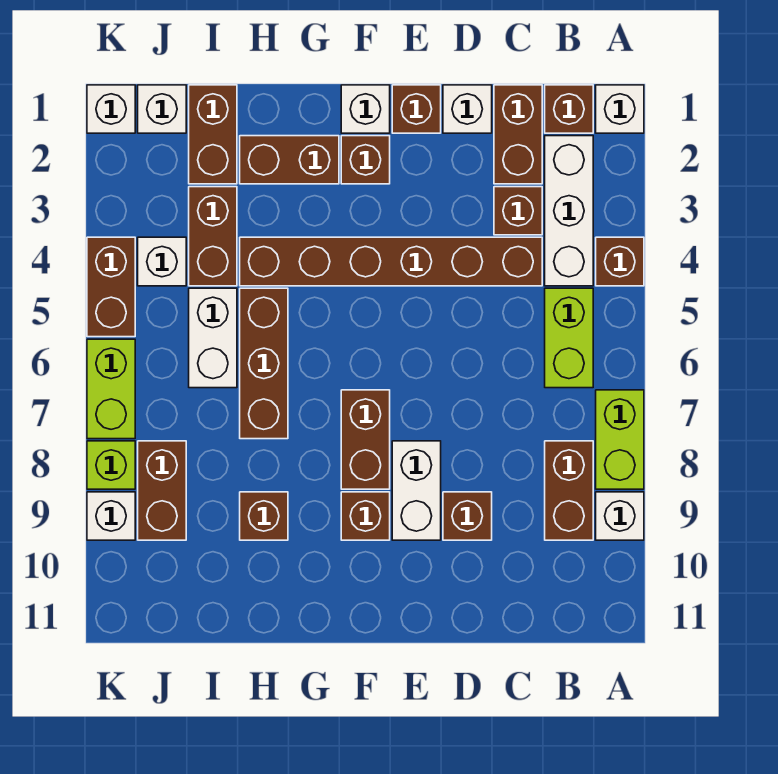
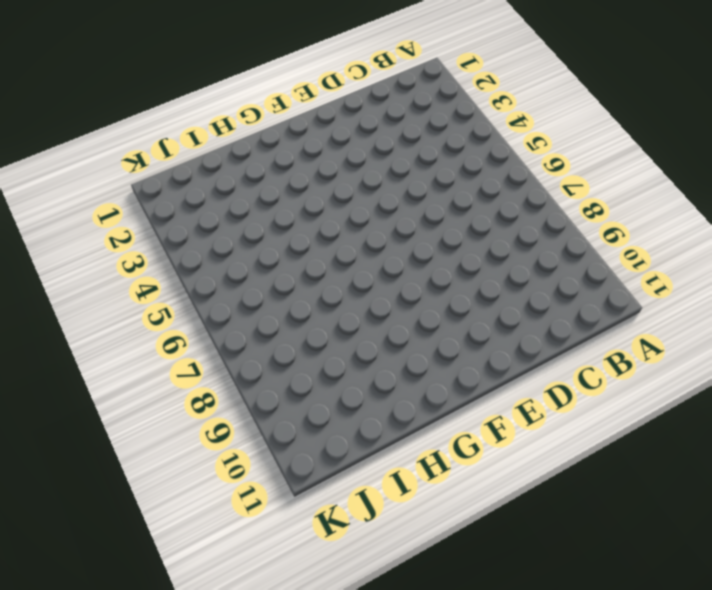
none -> white 1x1 brick [596,85,644,133]
none -> brown 1x1 brick [596,237,644,286]
none -> lime 1x2 brick [596,390,644,489]
none -> white 1x1 brick [596,492,644,540]

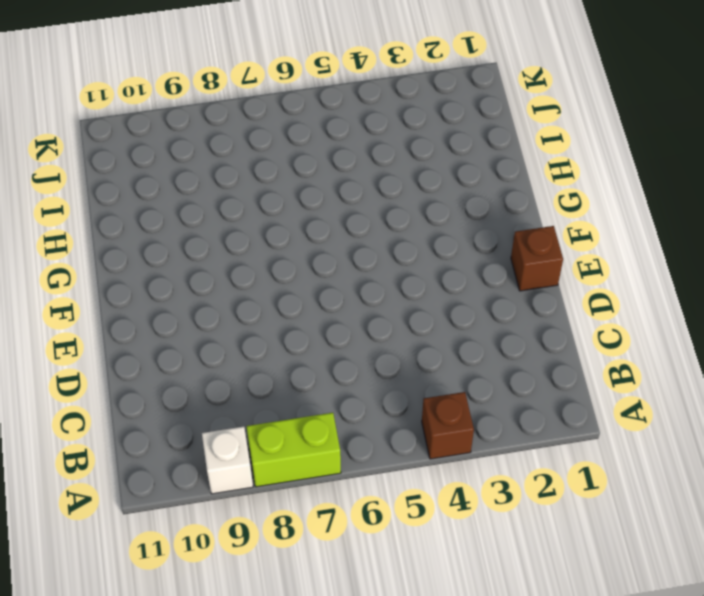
none -> white 1x1 brick [596,85,644,133]
none -> brown 1x1 brick [545,85,593,133]
none -> white 1x3 brick [545,136,593,286]
none -> lime 1x2 brick [545,288,593,388]

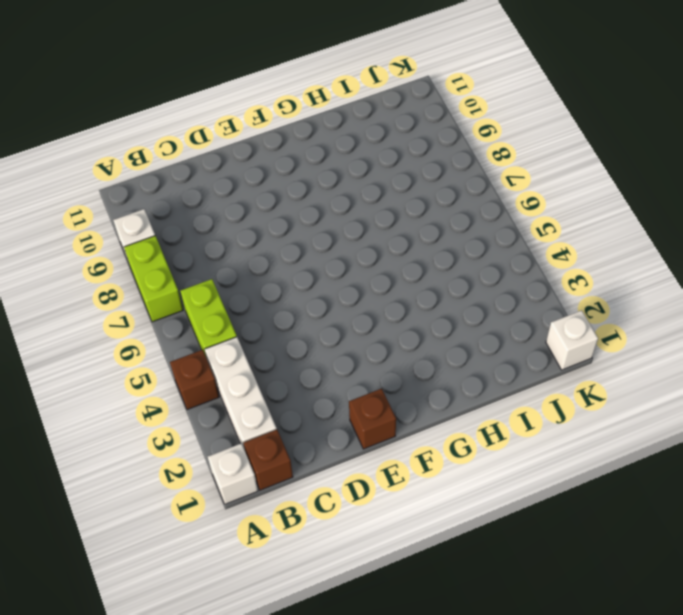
none -> brown 1x2 brick [545,441,593,540]
none -> brown 1x2 brick [494,85,542,184]
none -> brown 1x1 brick [494,187,542,235]
none -> brown 1x6 brick [240,237,542,286]

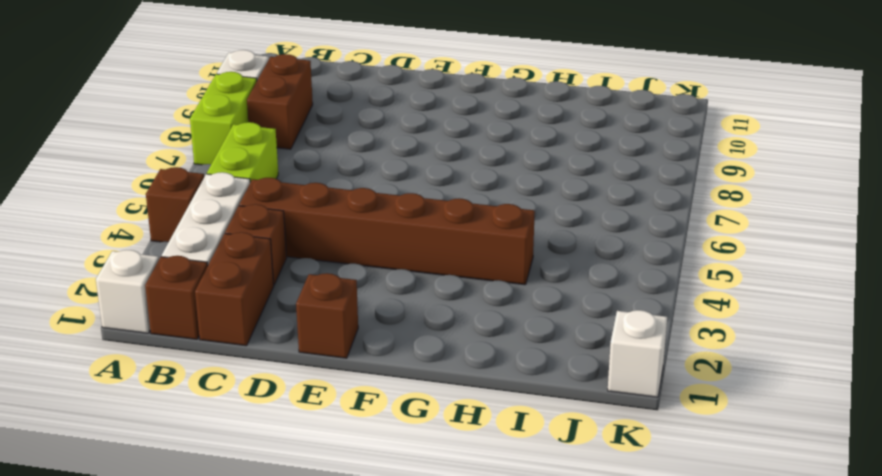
none -> white 1x1 brick [443,85,492,133]
none -> brown 1x1 brick [443,492,492,540]
none -> white 1x2 brick [392,441,441,540]
none -> white 1x1 brick [341,85,390,133]

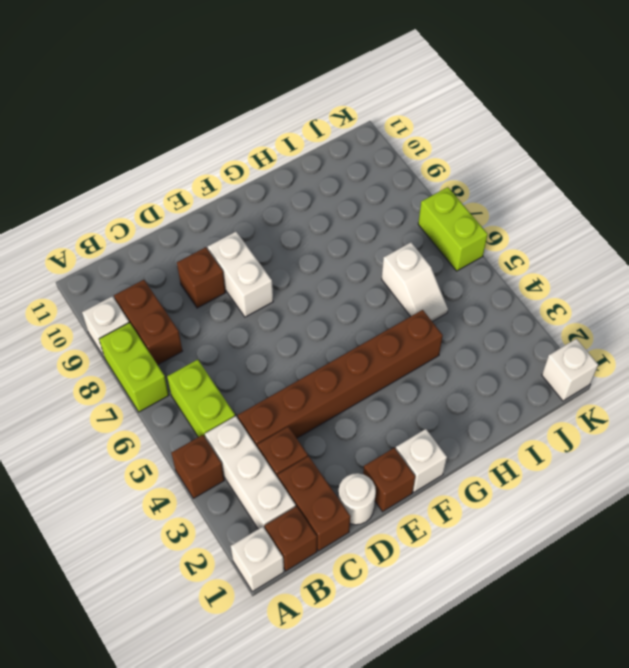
white 1x1 round brick [338,473,376,525] -> white 1x1 brick [443,85,492,133]
white 1x2 slope [382,242,448,322] -> white 1x2 brick [189,288,237,388]
none -> brown 1x1 brick [341,136,390,184]
none -> brown 1x2 brick [341,390,390,489]
none -> brown 1x1 brick [341,492,390,540]
none -> brown 1x2 brick [240,136,339,184]

